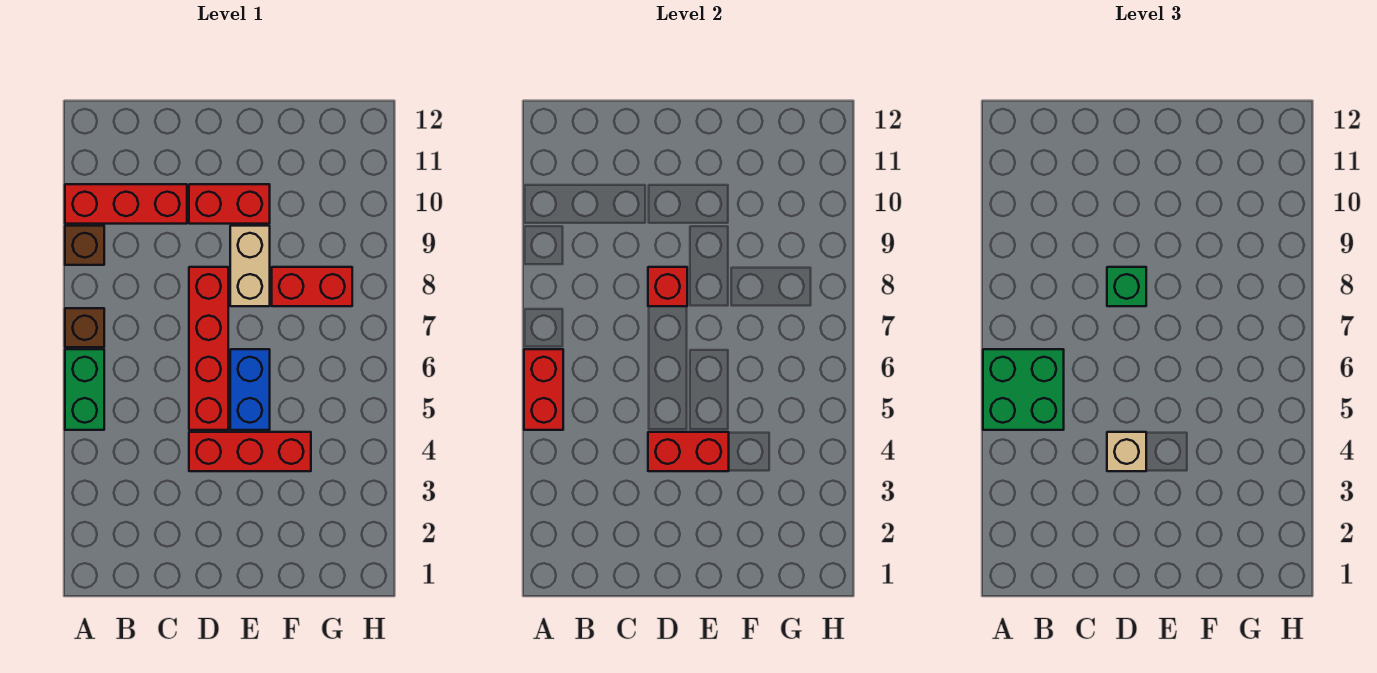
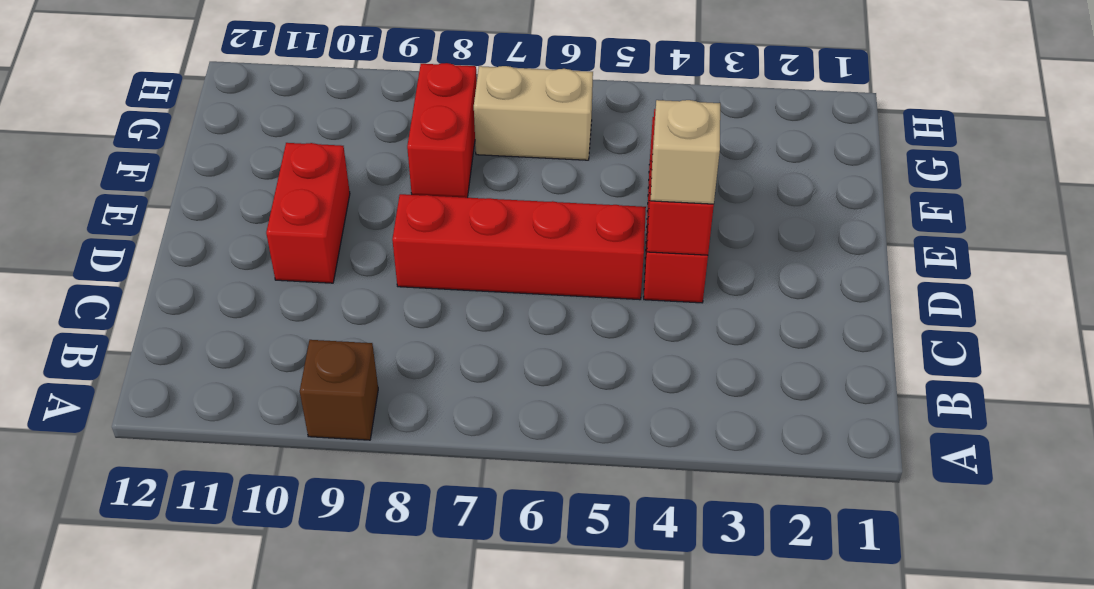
tan 1x2 brick [474,66,593,160] -> tan 1x2 brick moved to [230,226,270,306]
none -> green 1x2 brick [65,349,104,430]
none -> brown 1x1 brick [65,308,104,347]
none -> red 1x3 brick [65,184,187,224]

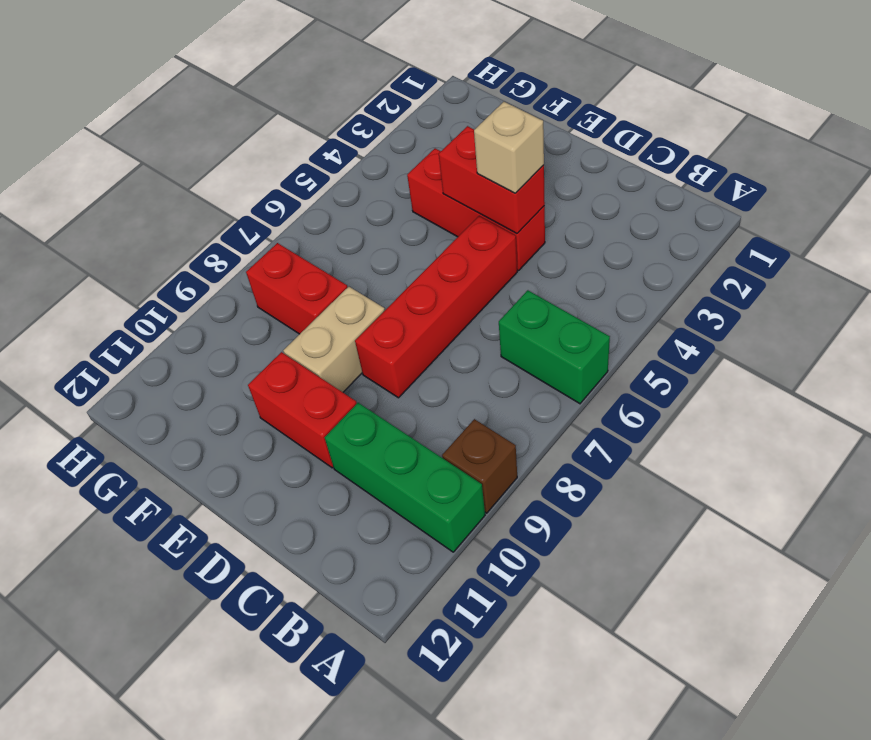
green 1x2 brick [499,290,610,404] -> green 1x2 brick turned to [65,349,104,430]
green 1x3 brick [325,403,485,552] -> red 1x3 brick [65,184,187,224]
none -> brown 1x1 brick [65,308,104,347]
none -> blue 1x2 brick [230,349,270,430]
none -> red 1x2 brick [524,349,563,430]

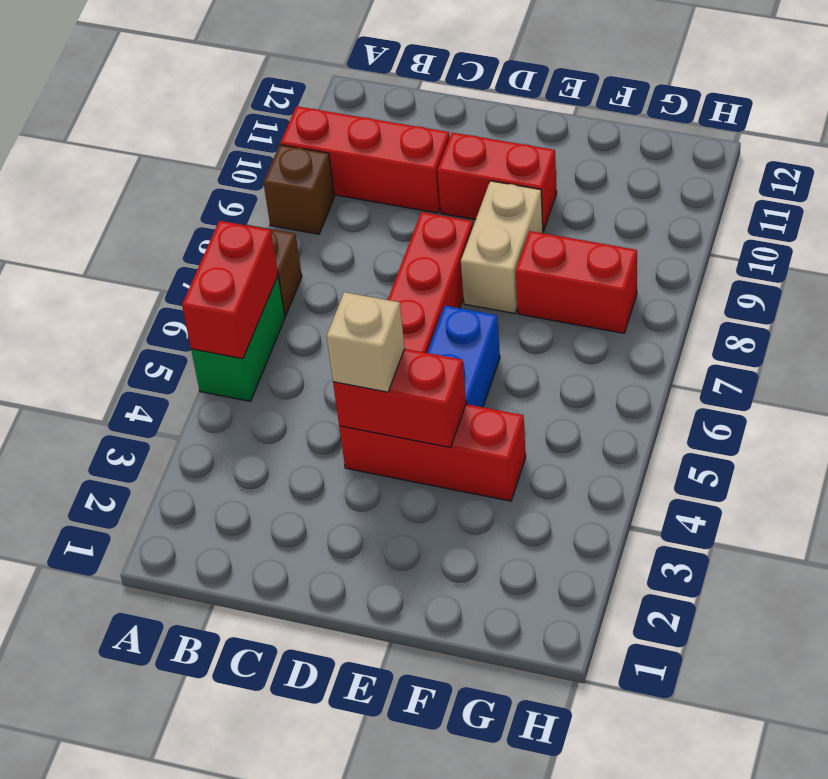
none -> red 1x1 brick [648,267,687,306]
none -> green 2x2 brick [983,349,1064,430]
none -> green 1x1 brick [1107,267,1146,306]

